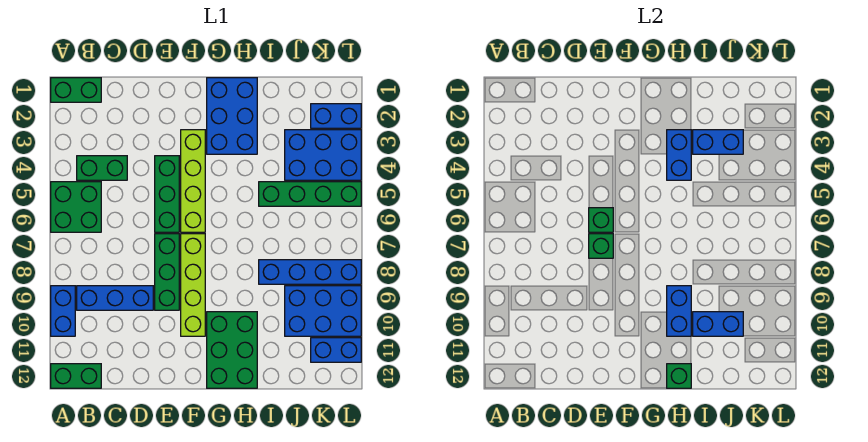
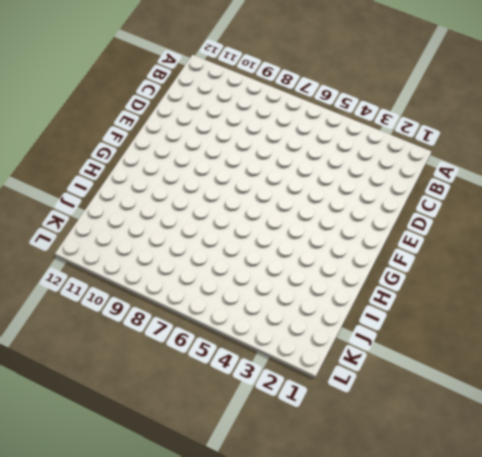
none -> green 1x2 brick [51,78,101,102]
none -> green 2x2 brick [51,182,101,232]
none -> blue 1x2 brick [51,286,75,336]

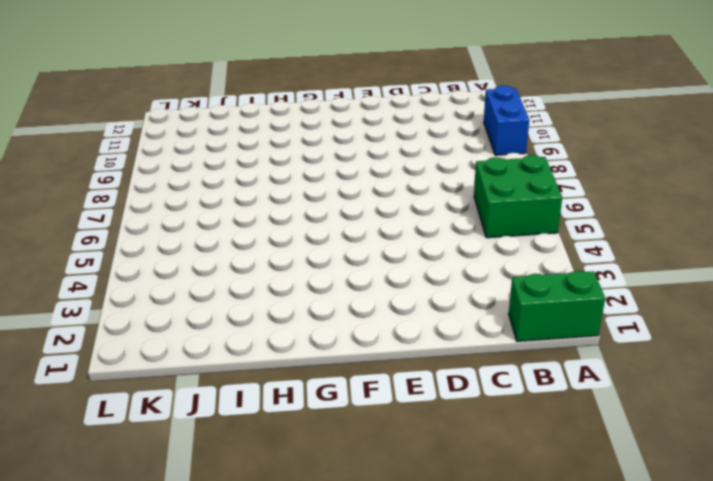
none -> green 1x2 brick [51,364,101,388]
none -> green 1x2 brick [77,156,127,180]
none -> blue 1x3 brick [77,286,153,310]

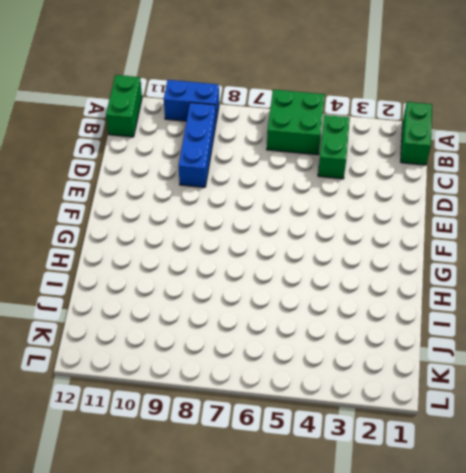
none -> green 1x3 brick [155,156,179,232]
none -> green 1x3 brick [155,234,179,310]
none -> lime 1x4 brick [181,130,205,232]

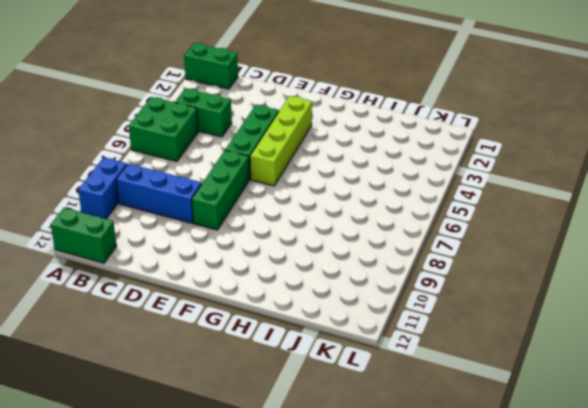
none -> lime 1x4 brick [181,234,205,336]
none -> blue 2x3 brick [207,78,257,154]
none -> green 2x3 brick [207,312,257,388]

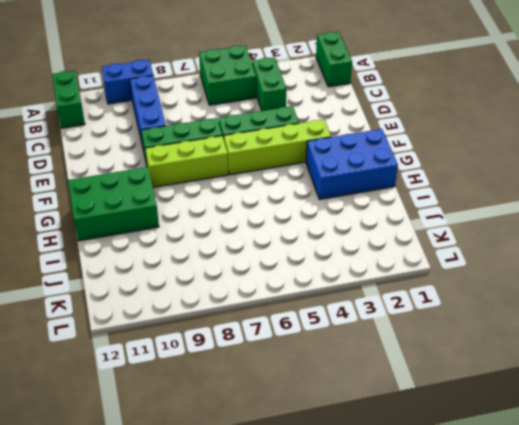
lime 1x3 brick [145,136,228,187] -> lime 1x4 brick [181,234,205,336]
none -> green 1x4 brick [259,182,361,206]
none -> blue 1x4 brick [259,260,361,284]
none -> blue 2x3 brick [285,130,361,180]

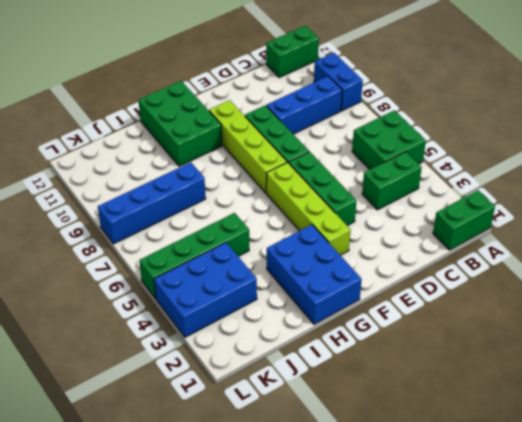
none -> blue 2x3 brick [285,286,361,336]
none -> blue 1x2 brick [311,104,361,128]
none -> blue 1x2 brick [311,338,361,362]

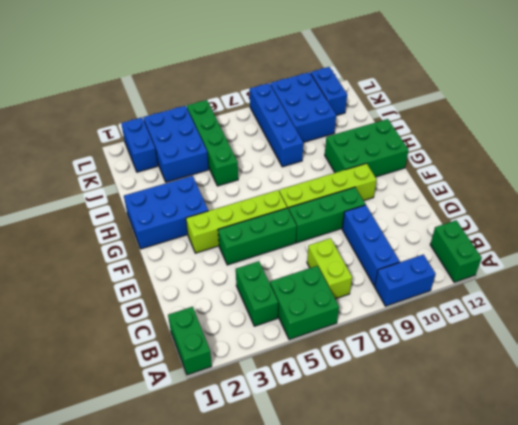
lime 1x2 brick [307,238,352,299] -> none
none -> green 1x1 brick [589,208,613,232]
none -> green 1x1 brick [589,234,613,258]
none -> blue 1x2 brick [667,130,691,180]

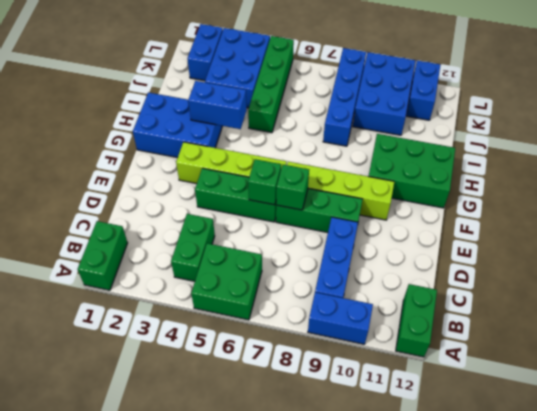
none -> blue 1x2 brick [667,286,691,336]
none -> green 1x1 brick [667,364,691,388]
none -> blue 1x2 brick [693,130,743,154]

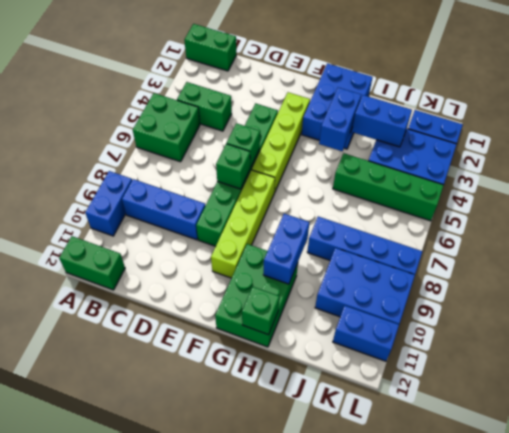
none -> blue 1x2 brick [693,312,743,336]

